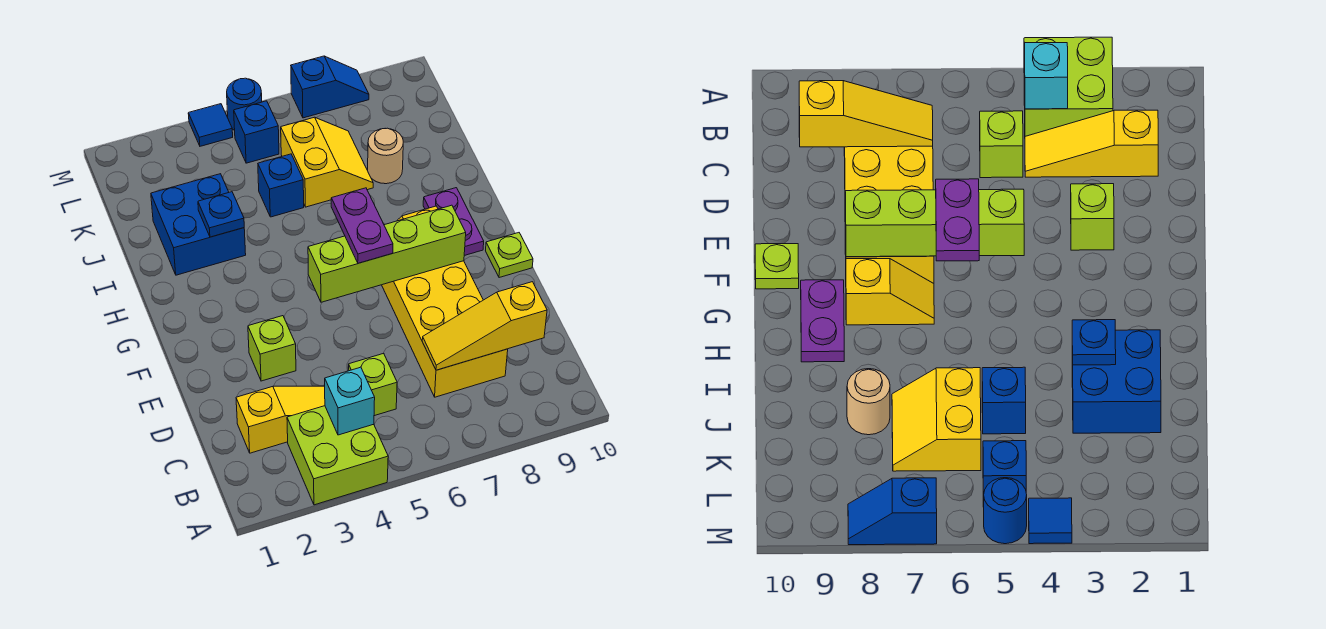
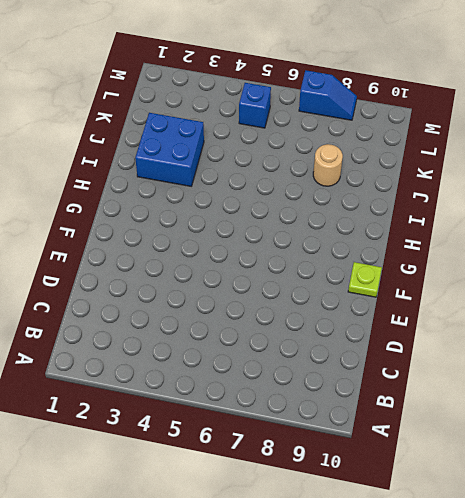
none -> lime 2x2 brick [287,406,388,505]
none -> yellow 1x3 slope [236,386,325,453]
none -> lime 1x1 brick [348,353,397,416]

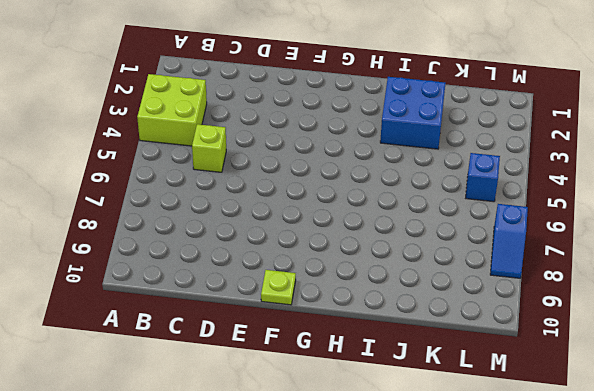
none -> yellow 1x3 slope [236,386,325,453]
none -> yellow 2x4 brick [382,261,508,397]
none -> lime 1x1 brick [248,316,296,381]

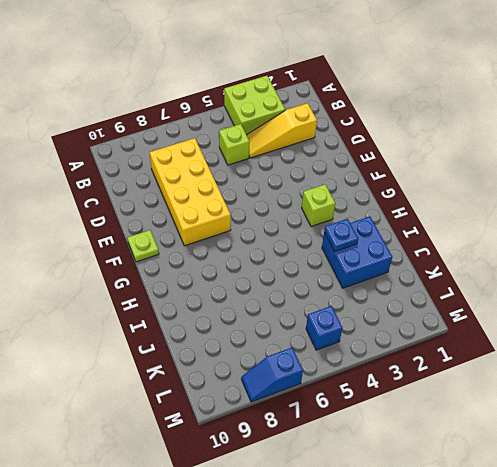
lime 1x1 brick [302,185,335,227] -> lime 1x1 brick moved to [248,316,296,381]
none -> yellow 1x2 slope [846,259,934,325]
none -> purple 1x2 plate [423,188,484,256]
none -> blue 1x1 brick [258,154,304,217]

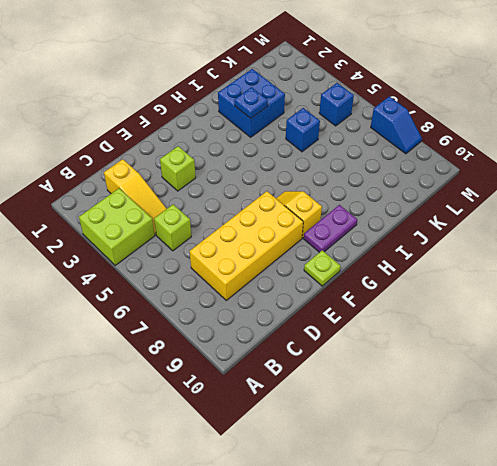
none -> yellow 2x2 slope [281,117,373,207]
none -> tan 1x1 round brick [368,128,403,184]
none -> blue 1x1 tile [188,104,233,146]

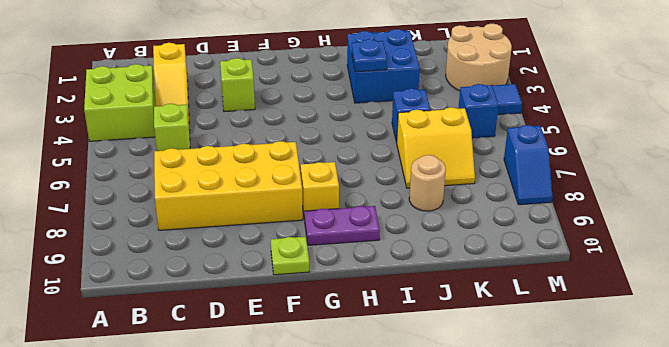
tan 2x2 round brick [446,24,512,91] -> none
none -> blue 1x1 round brick [227,78,262,131]
none -> cyan 1x1 brick [325,367,375,435]
none -> yellow 1x3 slope [422,282,547,370]

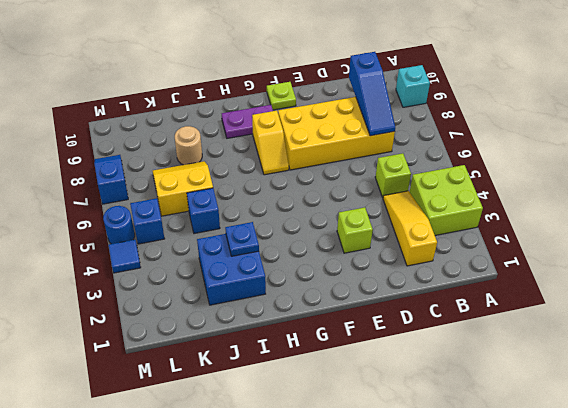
cyan 1x1 brick [396,65,430,107] -> cyan 1x1 brick moved to [325,367,375,435]
blue 1x3 slope [349,52,395,136] -> yellow 1x3 slope [422,282,547,370]
none -> lime 1x4 brick [308,205,466,302]
none -> purple 1x2 plate [331,188,393,263]

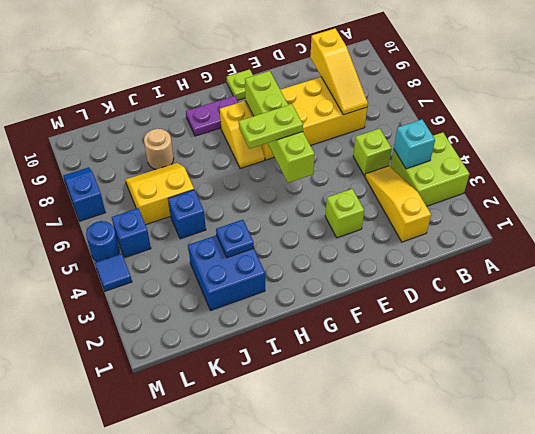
lime 1x2 plate [239,104,303,149] -> purple 1x2 plate [331,188,393,263]

